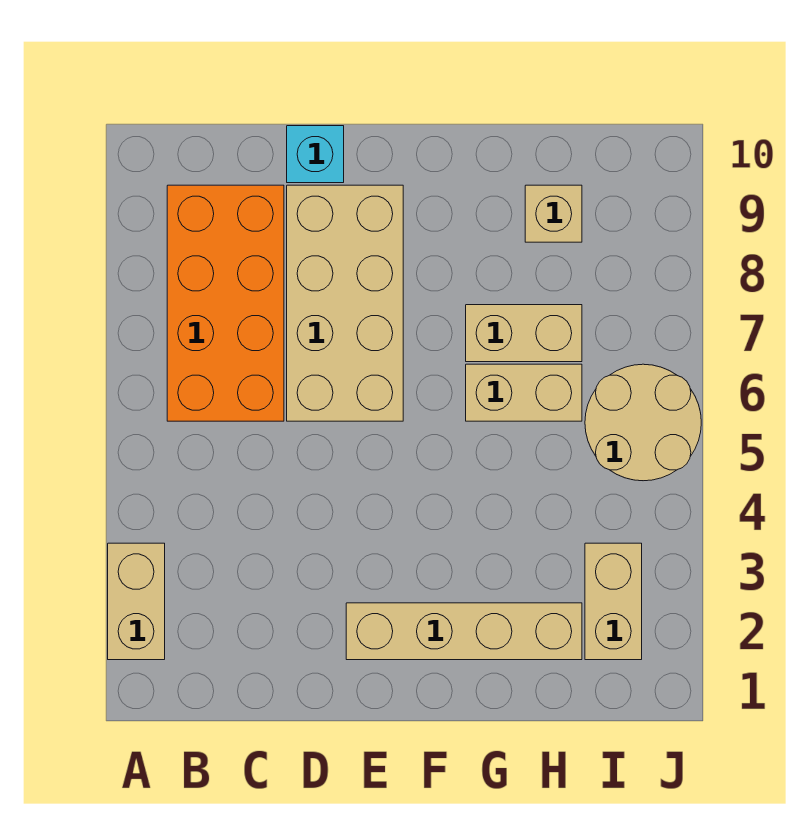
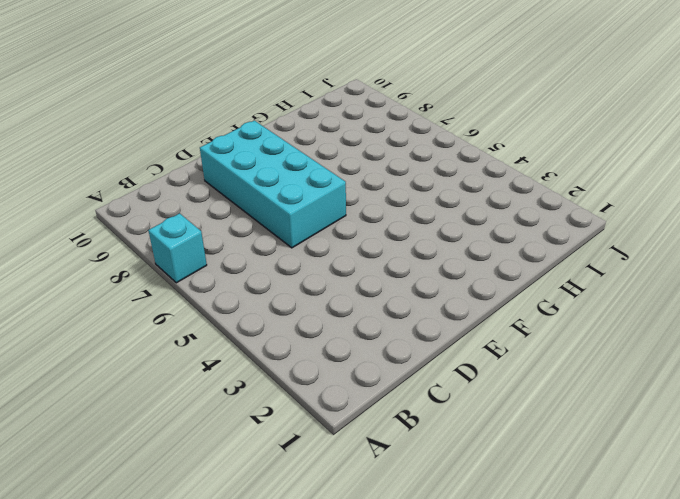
cyan 1x1 brick [148,213,207,283] -> cyan 1x1 brick moved to [287,126,344,183]
cyan 2x4 brick [200,121,346,248] -> tan 2x4 brick [287,185,403,421]
none -> tan 1x2 brick [108,543,165,660]
none -> orange 2x4 brick [167,185,284,421]

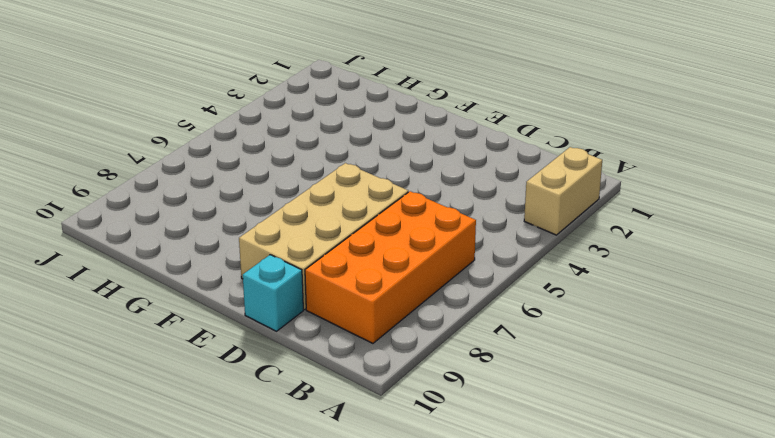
none -> tan 1x4 brick [346,603,582,660]
none -> tan 1x2 brick [466,364,582,421]

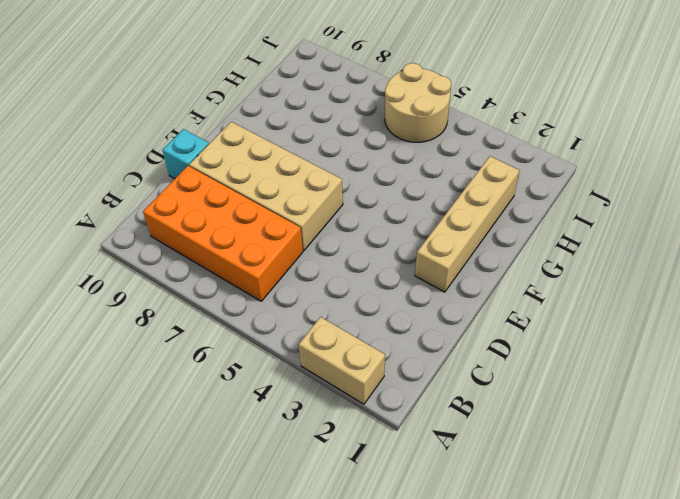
none -> tan 1x2 brick [466,364,582,421]
none -> tan 1x2 brick [466,305,582,362]

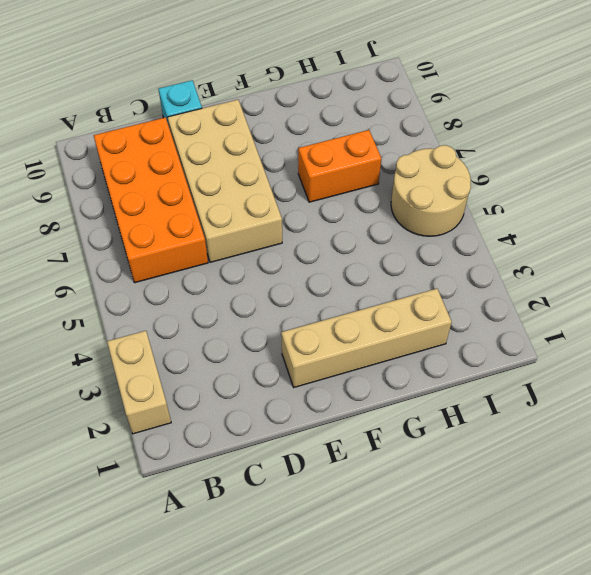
orange 1x2 brick [298,130,381,202] -> tan 1x2 brick [466,305,582,362]
none -> tan 1x2 brick [466,364,582,421]
none -> tan 1x1 brick [525,185,582,242]

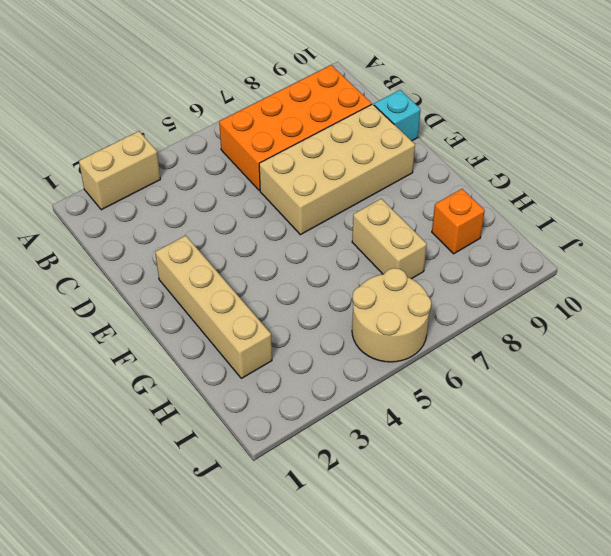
orange 1x1 brick [432,189,485,254] -> tan 1x1 brick [525,185,582,242]
none -> tan 1x2 brick [466,364,582,421]
none -> tan 1x2 brick [585,543,642,660]

